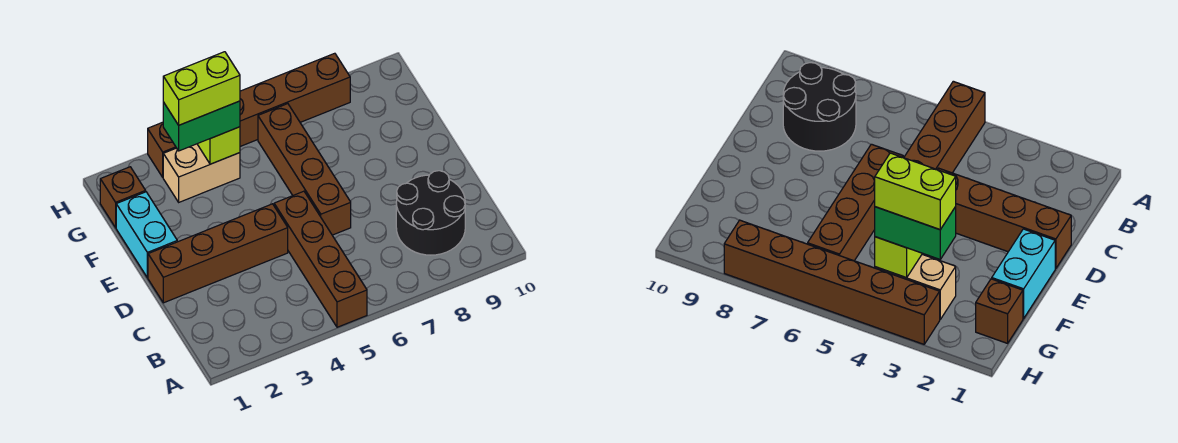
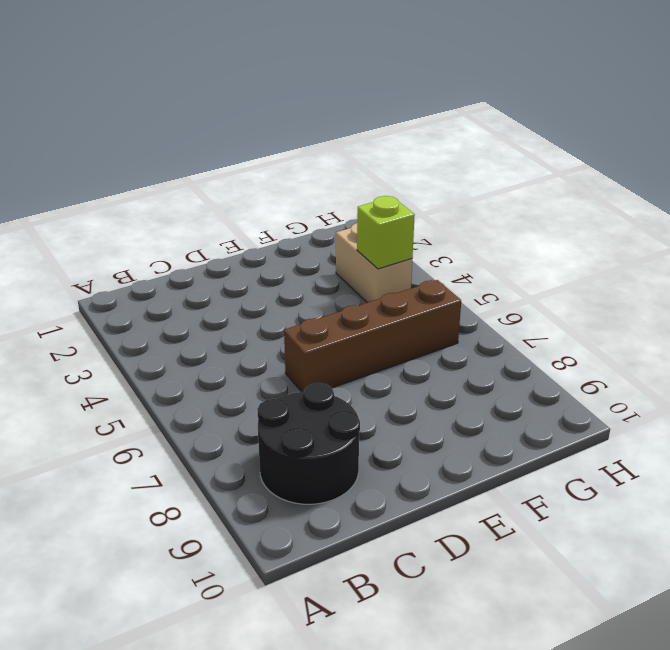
none -> brown 1x4 brick [274,191,367,327]
none -> brown 1x4 brick [148,204,288,303]

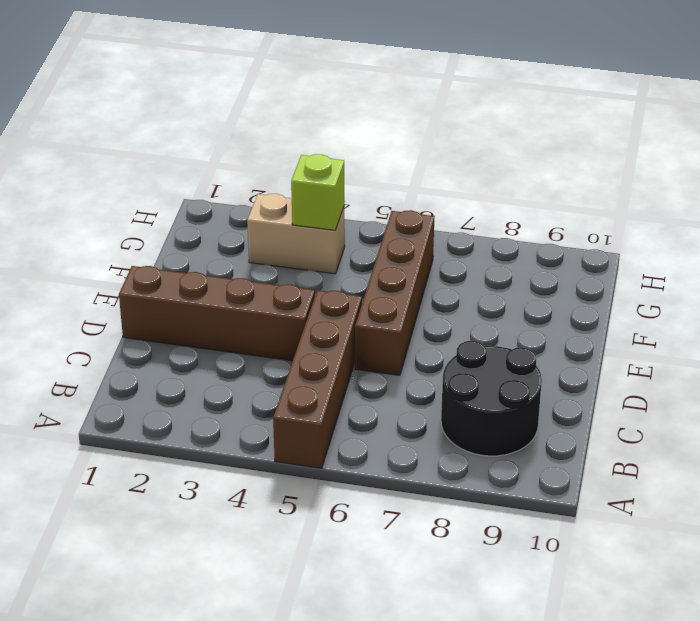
none -> cyan 1x2 brick [116,192,177,278]
none -> brown 1x1 brick [100,167,146,228]

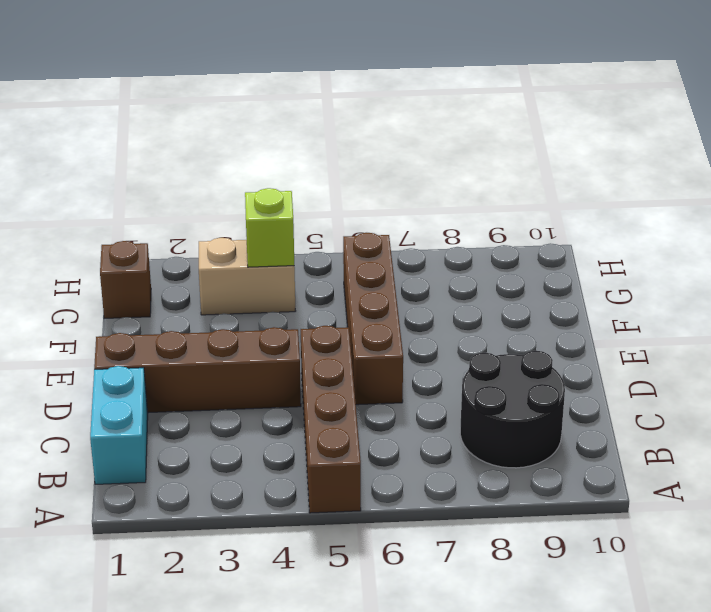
cyan 1x2 brick [90,366,148,484] -> cyan 1x2 brick moved to [116,192,177,278]
none -> brown 1x6 brick [148,53,350,177]
none -> green 1x2 brick [163,101,240,151]

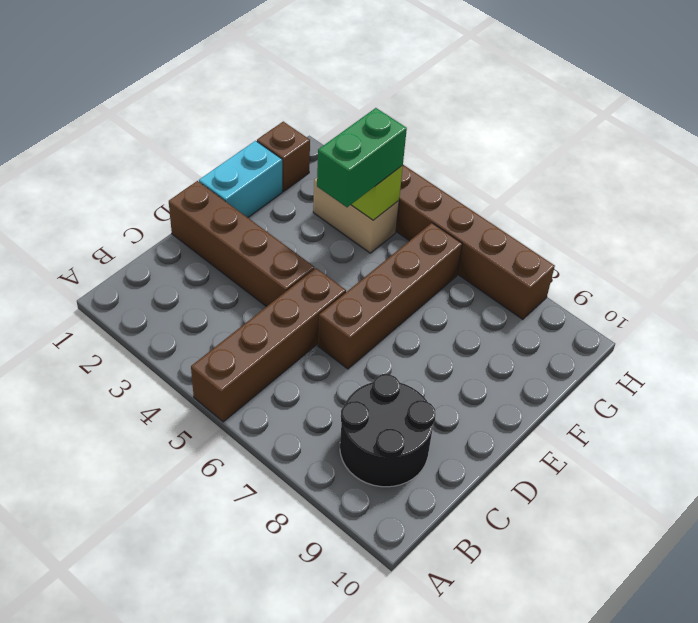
green 1x2 brick [317,108,407,207] -> green 1x2 brick turned to [163,101,240,151]
none -> lime 1x2 brick [163,52,240,125]

